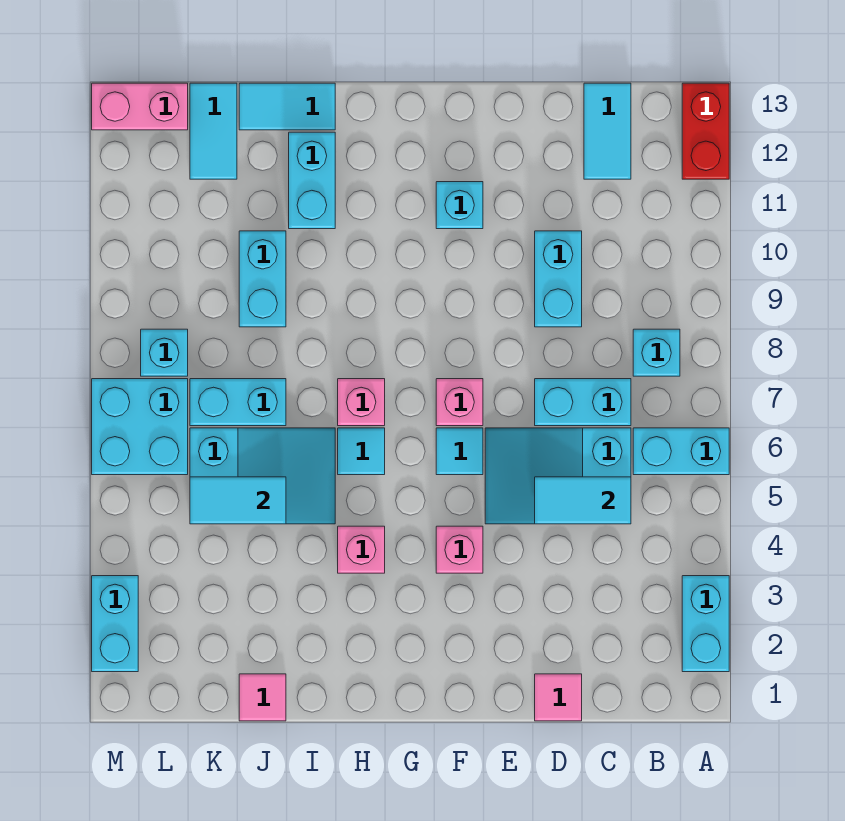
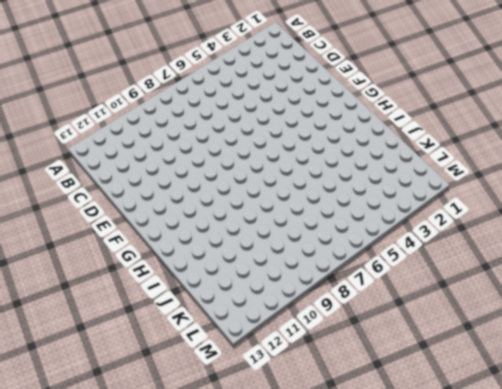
none -> cyan 1x2 brick [682,576,729,672]
none -> cyan 1x2 brick [633,428,729,475]
none -> red 1x2 brick [682,83,729,179]

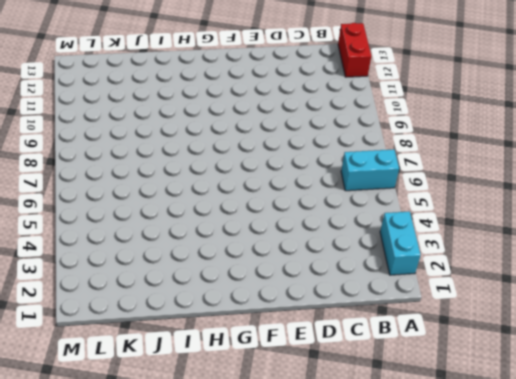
none -> cyan 1x1 brick [633,329,680,376]
none -> cyan 2x3 slope [485,428,631,524]
none -> cyan 1x2 brick [535,379,631,426]

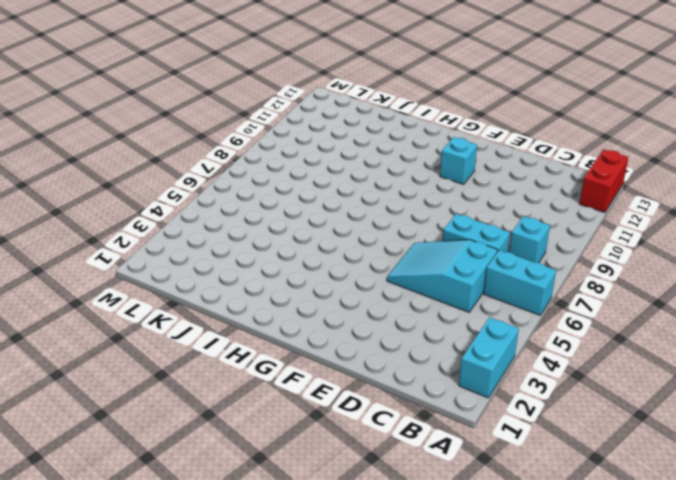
none -> cyan 1x2 tile [584,83,631,179]
none -> pink 1x1 tile [535,674,582,721]
none -> cyan 1x2 brick [535,231,582,327]

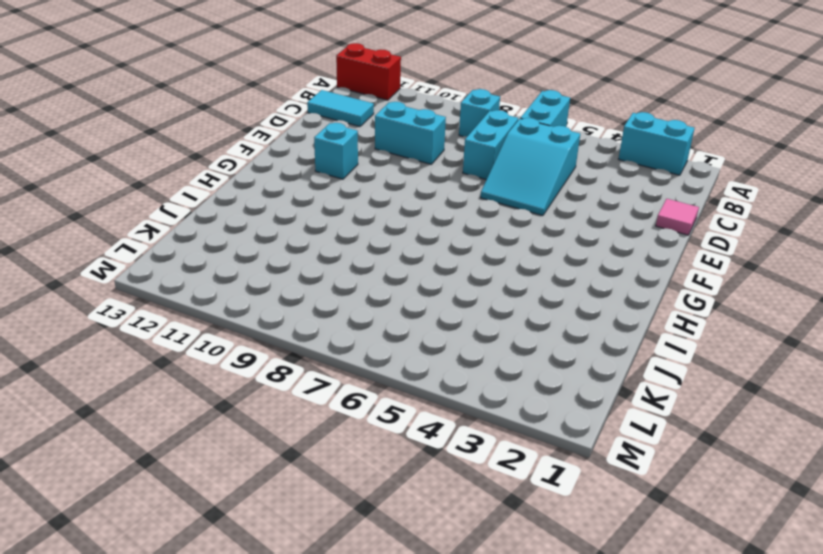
none -> pink 1x1 brick [436,526,483,573]
none -> cyan 1x1 tile [436,428,483,475]
none -> pink 1x1 brick [436,379,483,426]

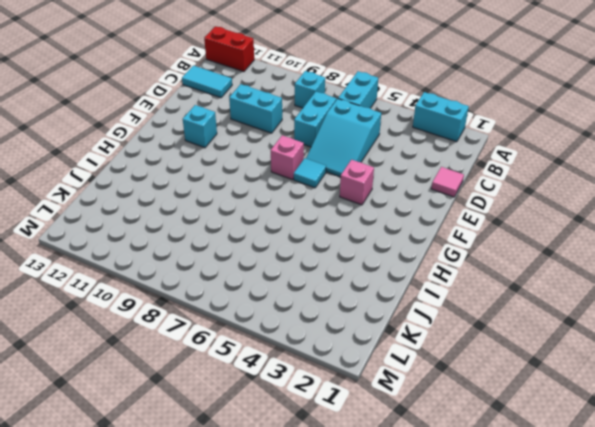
none -> pink 1x1 brick [338,526,385,573]
none -> cyan 1x1 tile [338,428,385,475]
none -> pink 1x1 brick [338,379,385,426]

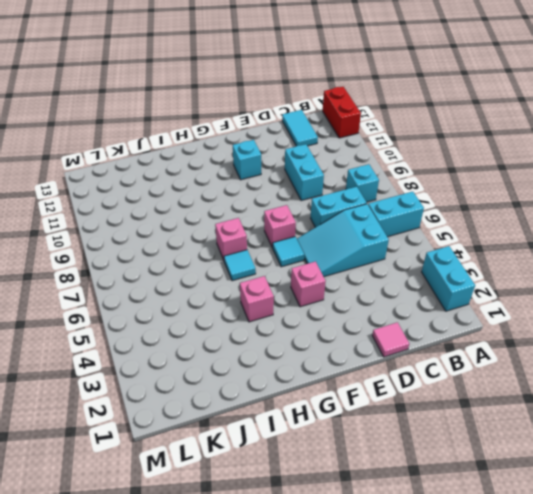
none -> cyan 2x3 slope [190,428,335,524]
none -> cyan 1x2 brick [289,132,335,229]
none -> cyan 1x2 tile [239,83,335,130]

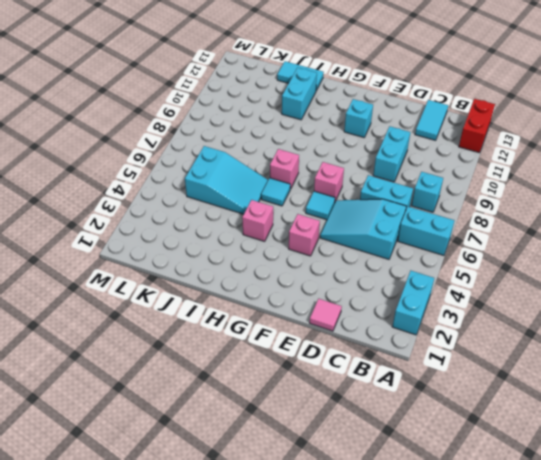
none -> pink 1x1 tile [239,674,286,721]
none -> cyan 1x2 brick [190,379,286,426]
none -> cyan 1x2 brick [239,231,286,327]

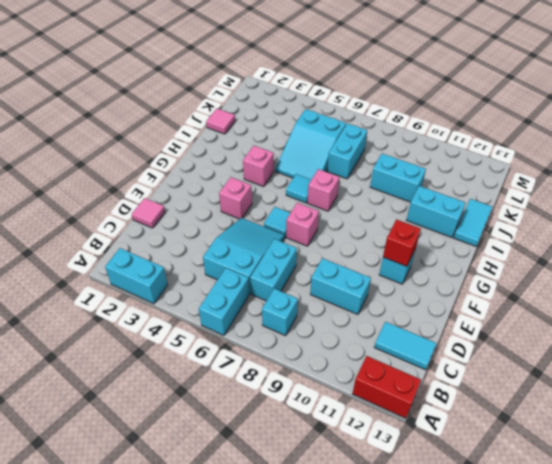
red 1x1 brick [383,219,421,266] -> none
none -> cyan 1x2 tile [190,83,237,179]
none -> cyan 2x2 brick [92,379,188,475]
none -> cyan 1x1 brick [141,329,188,376]

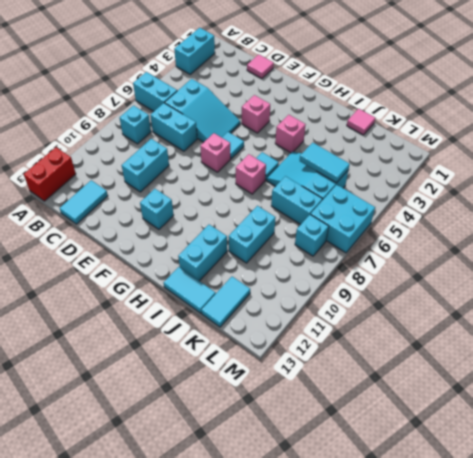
none -> pink 1x2 brick [92,83,188,130]
none -> cyan 1x2 brick [92,576,138,672]
none -> cyan 1x2 tile [535,477,631,524]

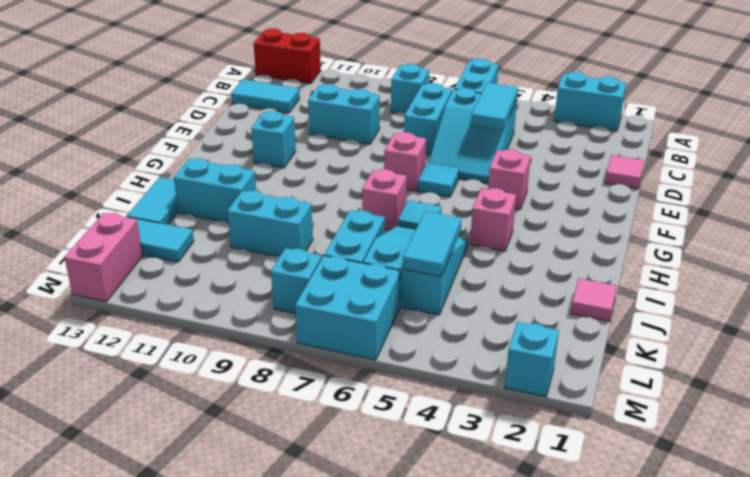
cyan 1x1 brick [505,322,559,397] -> cyan 1x2 brick [92,576,138,672]

